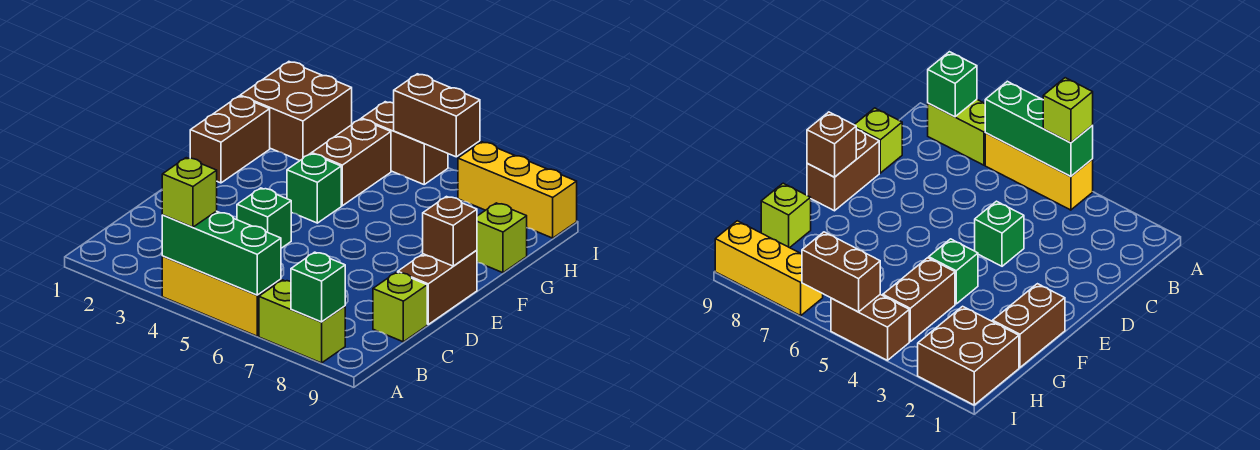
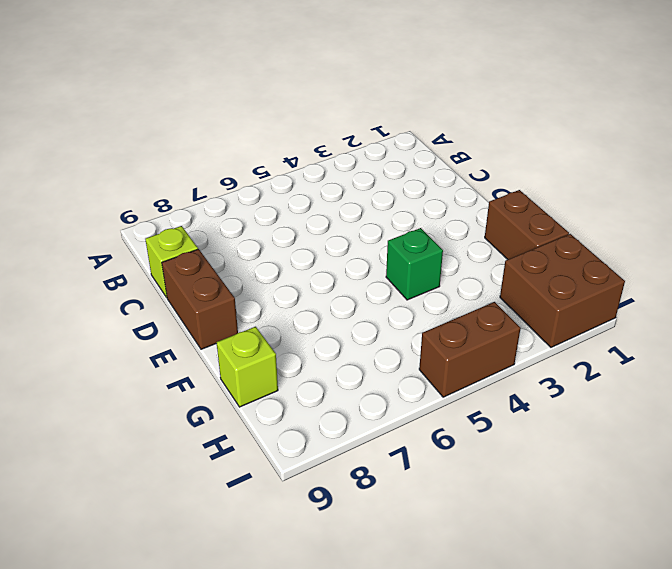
none -> yellow 1x3 brick [162,256,281,336]
none -> lime 1x2 brick [259,280,345,363]
none -> green 1x1 brick [237,188,291,248]

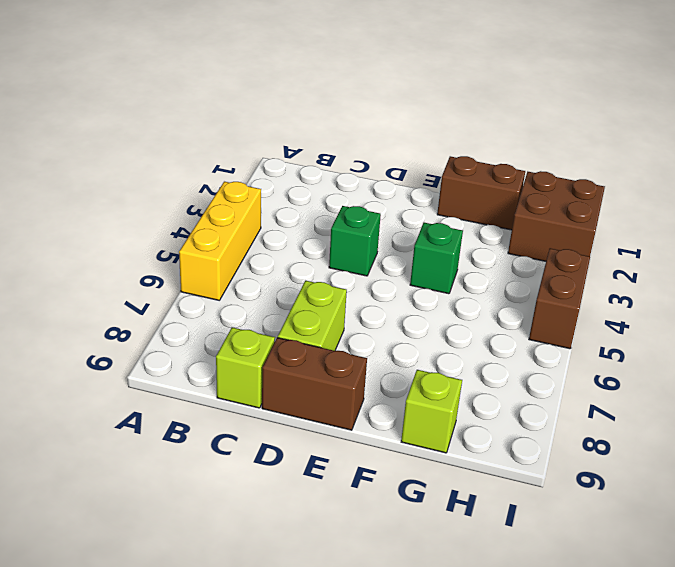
lime 1x2 brick [278,281,347,351] -> lime 1x2 brick moved to [259,280,345,363]
none -> brown 1x2 brick [312,119,391,206]
none -> yellow 1x3 brick [458,142,577,238]
none -> green 1x3 brick [162,211,281,295]

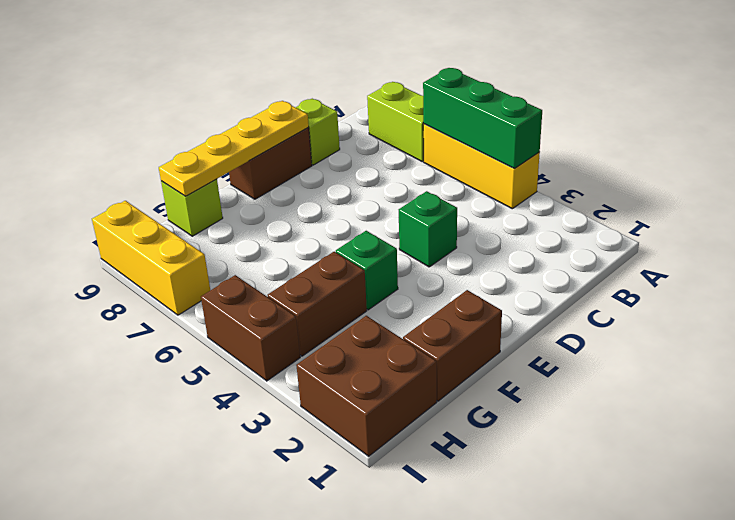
yellow 1x4 plate [159,101,309,196] -> brown 1x1 brick [423,197,477,266]
none -> green 1x1 brick [291,252,345,322]
none -> brown 1x2 brick [394,74,480,157]
none -> lime 1x1 brick [162,158,217,227]

